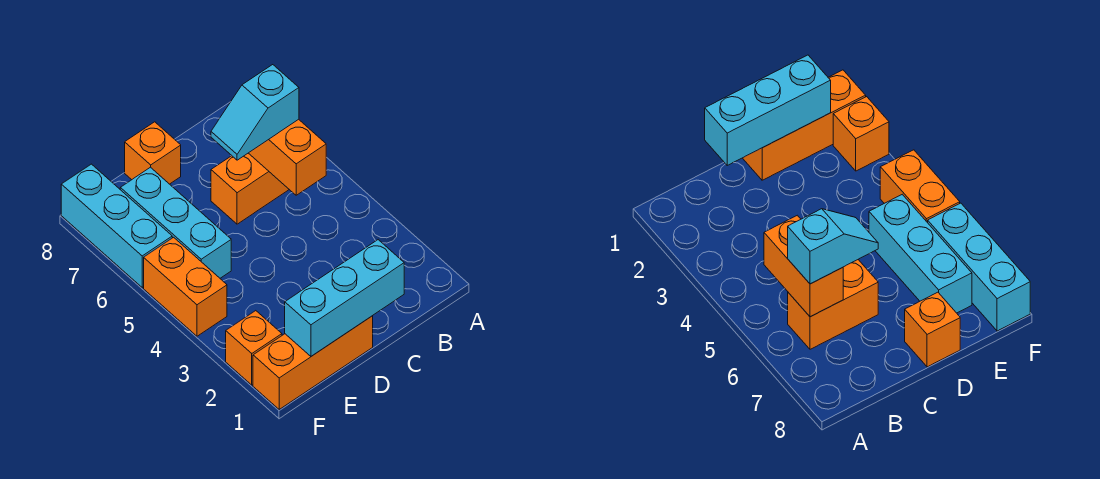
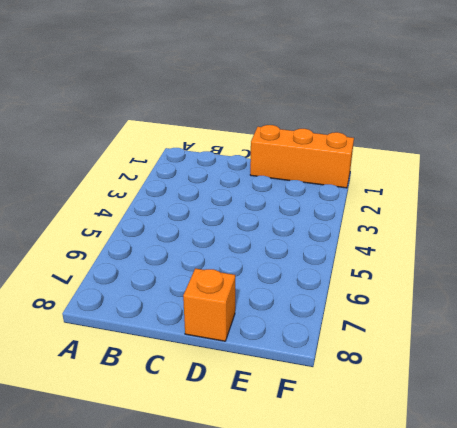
none -> orange 1x2 brick [211,153,289,224]
none -> cyan 1x3 brick [120,167,231,278]

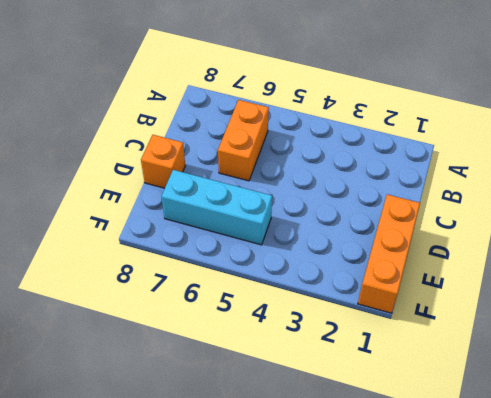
none -> orange 1x1 brick [226,311,282,385]
none -> orange 1x2 brick [144,237,227,336]

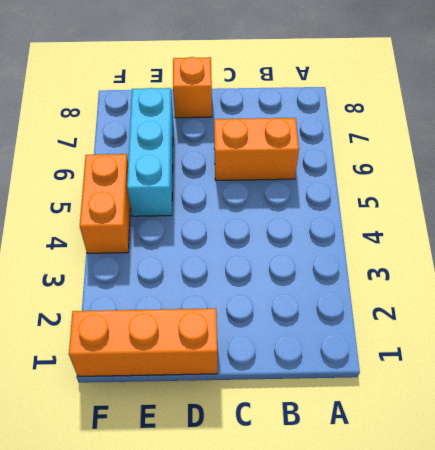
none -> orange 1x1 brick [226,311,282,385]
none -> cyan 1x3 brick [61,164,172,287]

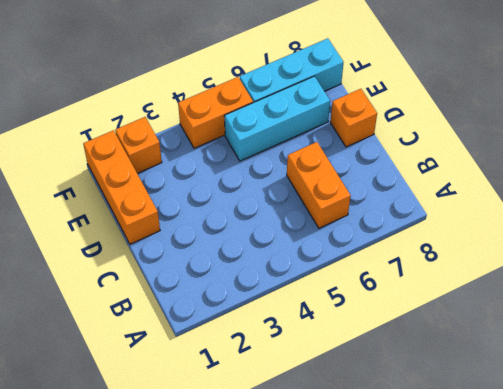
none -> orange 1x2 brick [249,119,326,195]
none -> cyan 1x3 brick [285,240,404,356]

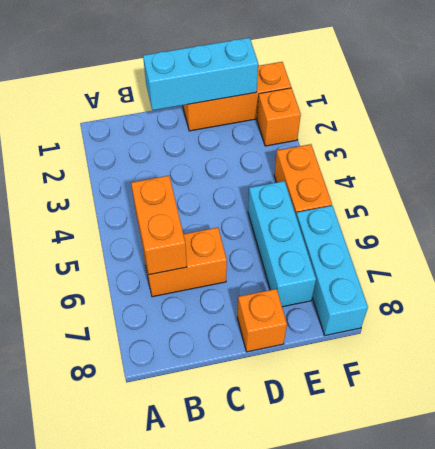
none -> cyan 1x2 slope [211,65,299,160]

